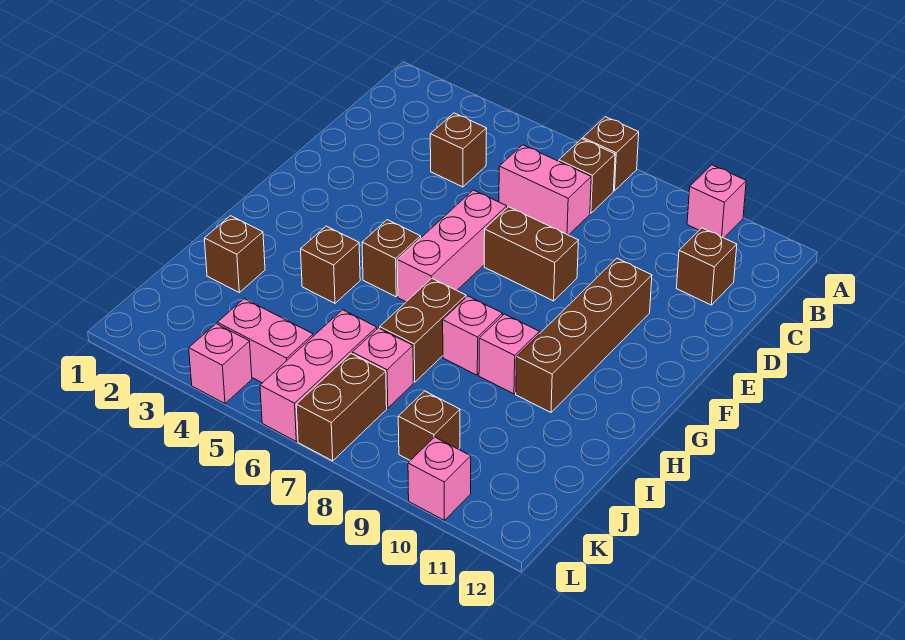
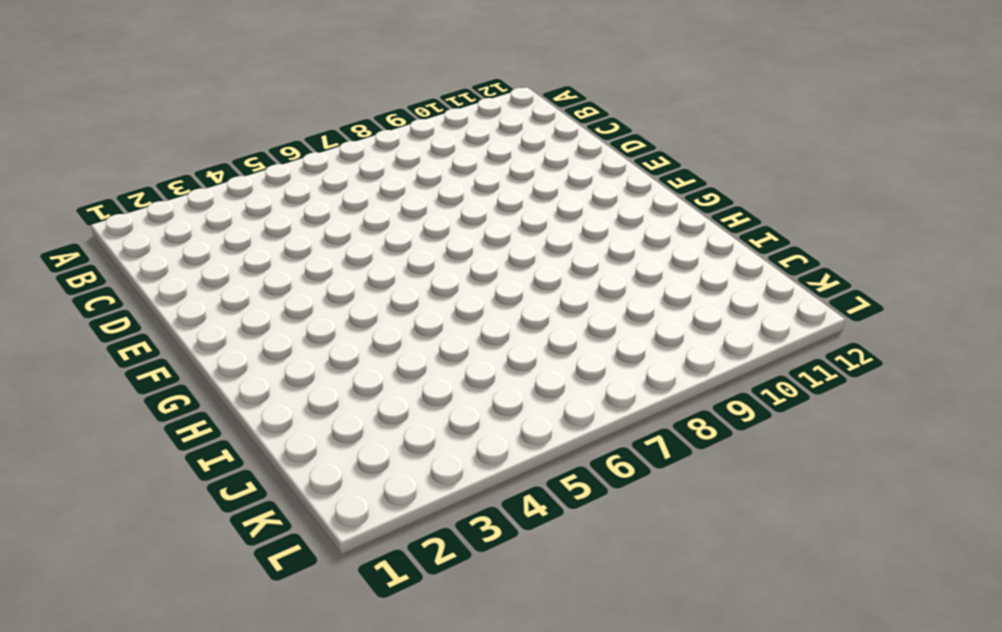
none -> brown 1x1 brick [583,117,639,191]
none -> pink 1x1 brick [687,165,746,238]
none -> brown 1x1 brick [559,139,615,213]

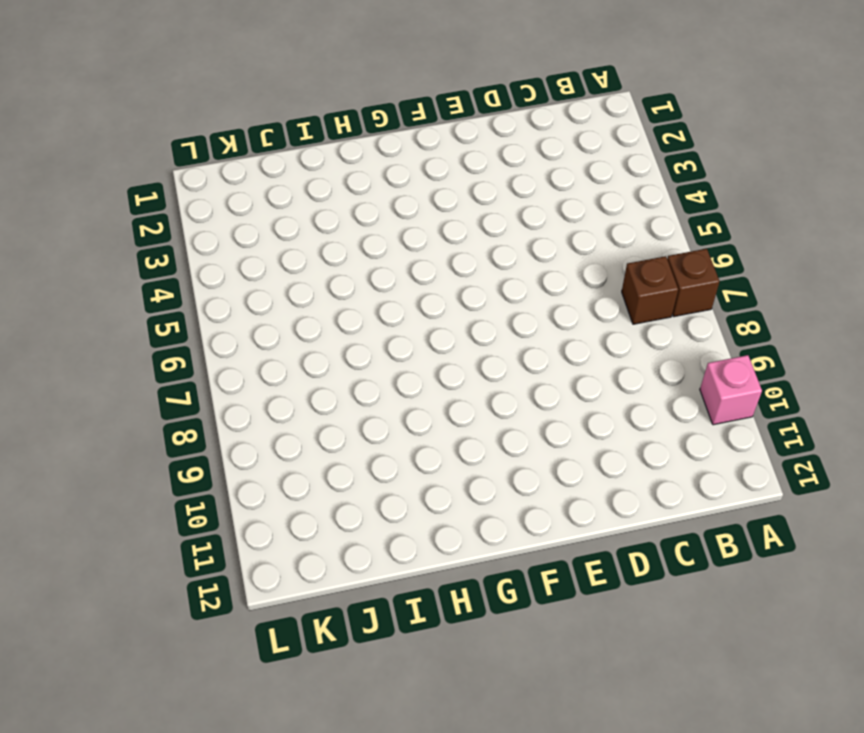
none -> brown 1x1 brick [430,113,487,187]
none -> pink 1x2 brick [499,145,591,235]
none -> brown 1x1 brick [677,228,737,305]

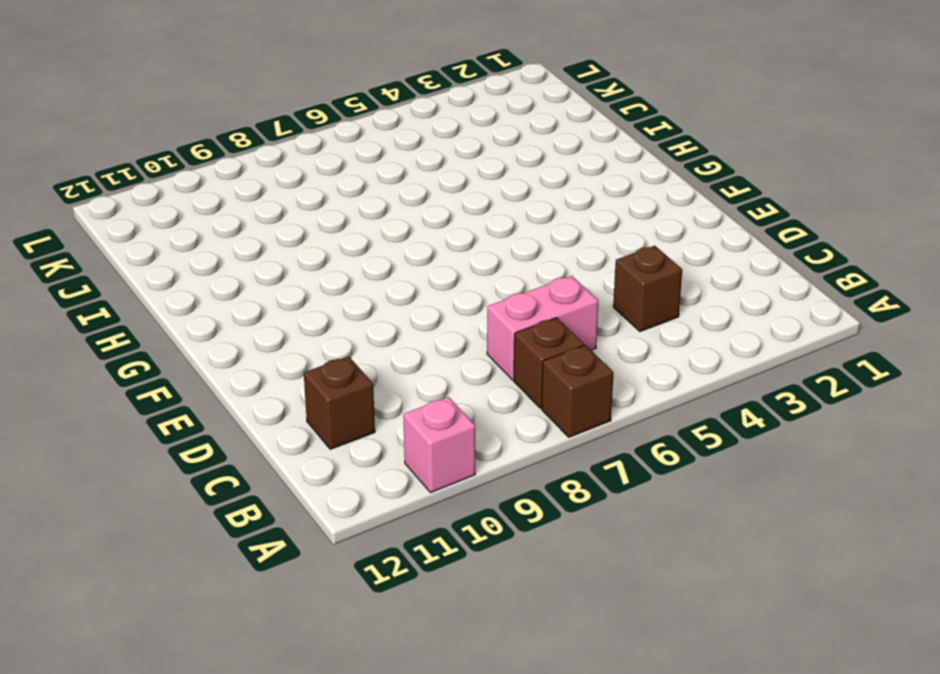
none -> pink 1x3 brick [397,190,507,302]
none -> brown 1x2 brick [484,207,578,301]
none -> brown 1x4 brick [516,258,652,412]

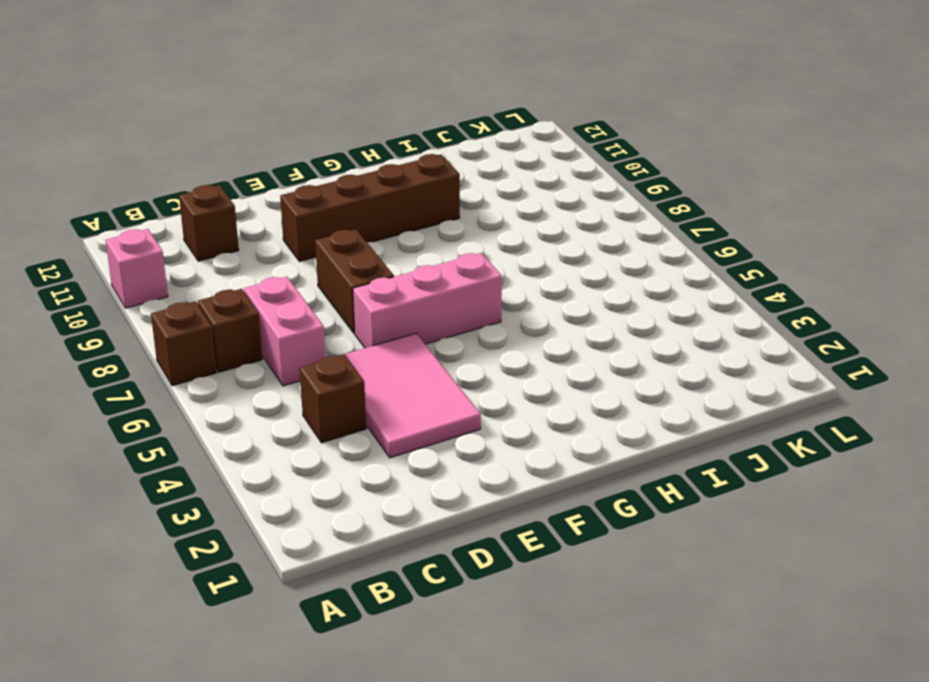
pink 2x3 tile [337,333,481,458] -> none
none -> brown 1x1 brick [362,220,421,297]
none -> brown 1x1 brick [301,226,360,303]
none -> brown 1x2 brick [380,278,466,382]

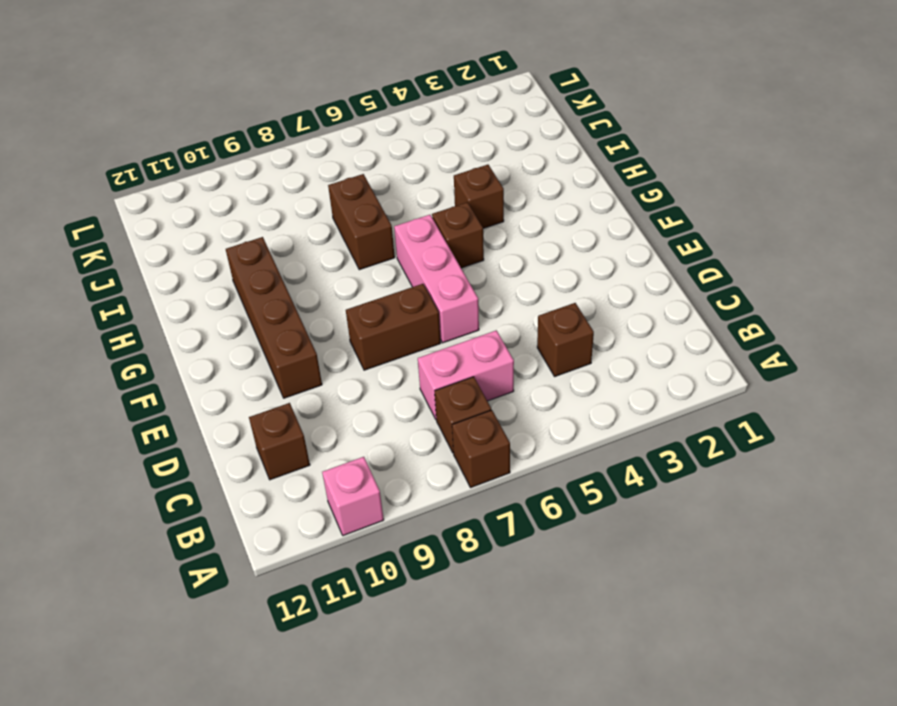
none -> pink 1x1 brick [443,296,503,375]
none -> pink 1x1 brick [479,314,539,394]
none -> brown 1x1 brick [204,216,265,292]

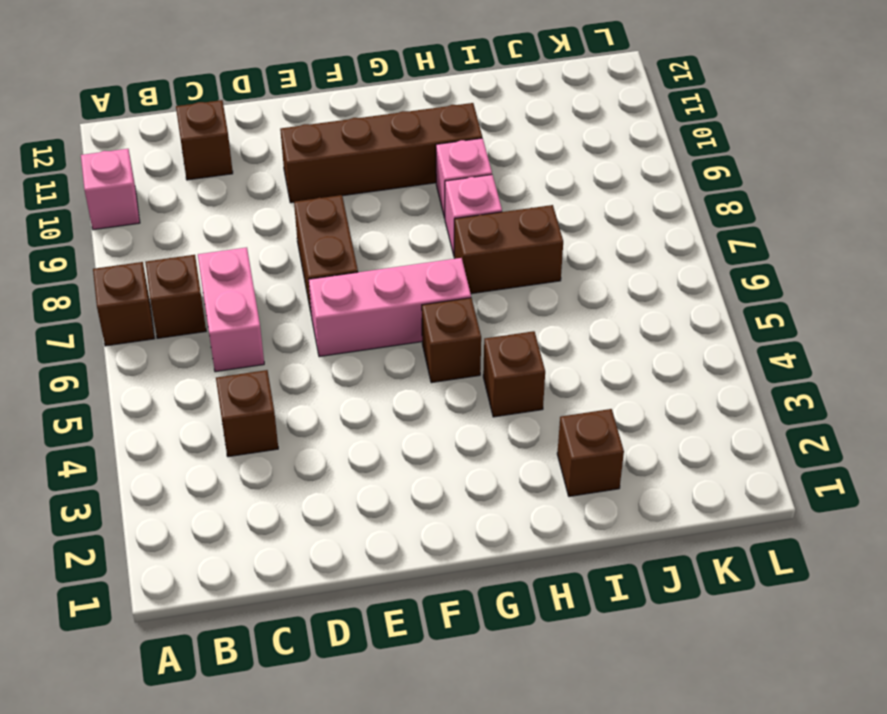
none -> pink 1x3 brick [260,310,377,441]
none -> pink 1x1 brick [352,328,413,408]
none -> pink 1x2 brick [217,299,313,383]

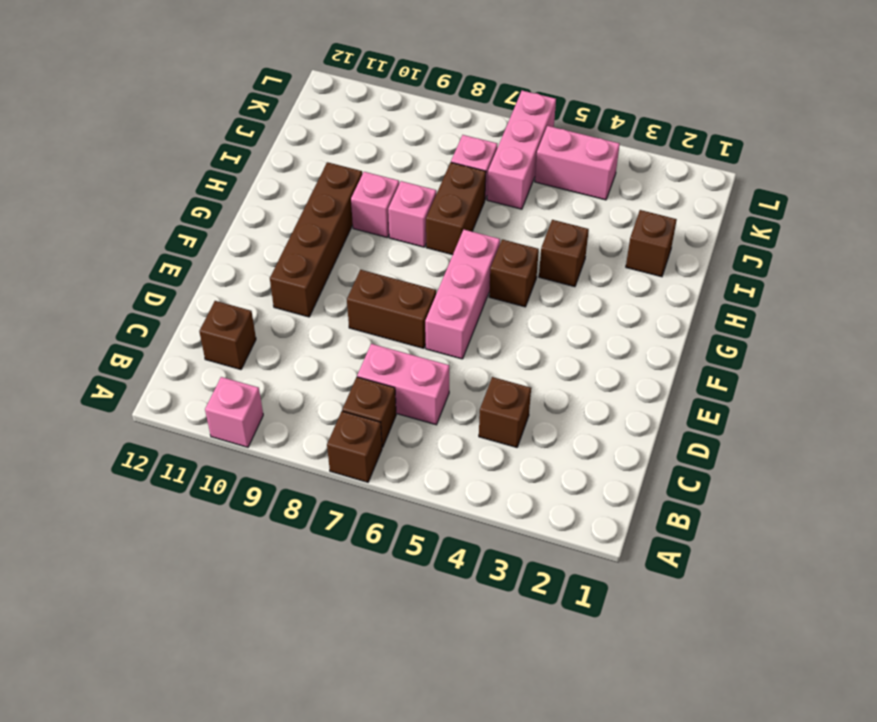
none -> brown 1x2 brick [296,354,387,461]
none -> brown 1x1 brick [398,391,460,461]
none -> pink 1x1 brick [189,324,252,403]

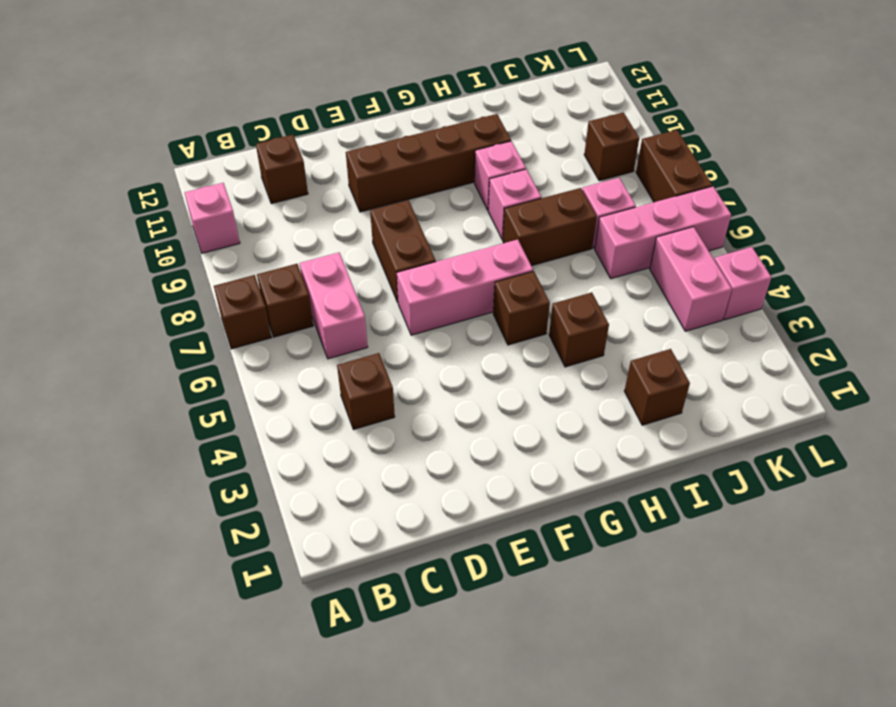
brown 1x2 brick [636,130,712,202] -> brown 1x2 brick turned to [296,354,387,461]
none -> pink 1x1 brick [408,437,471,520]

